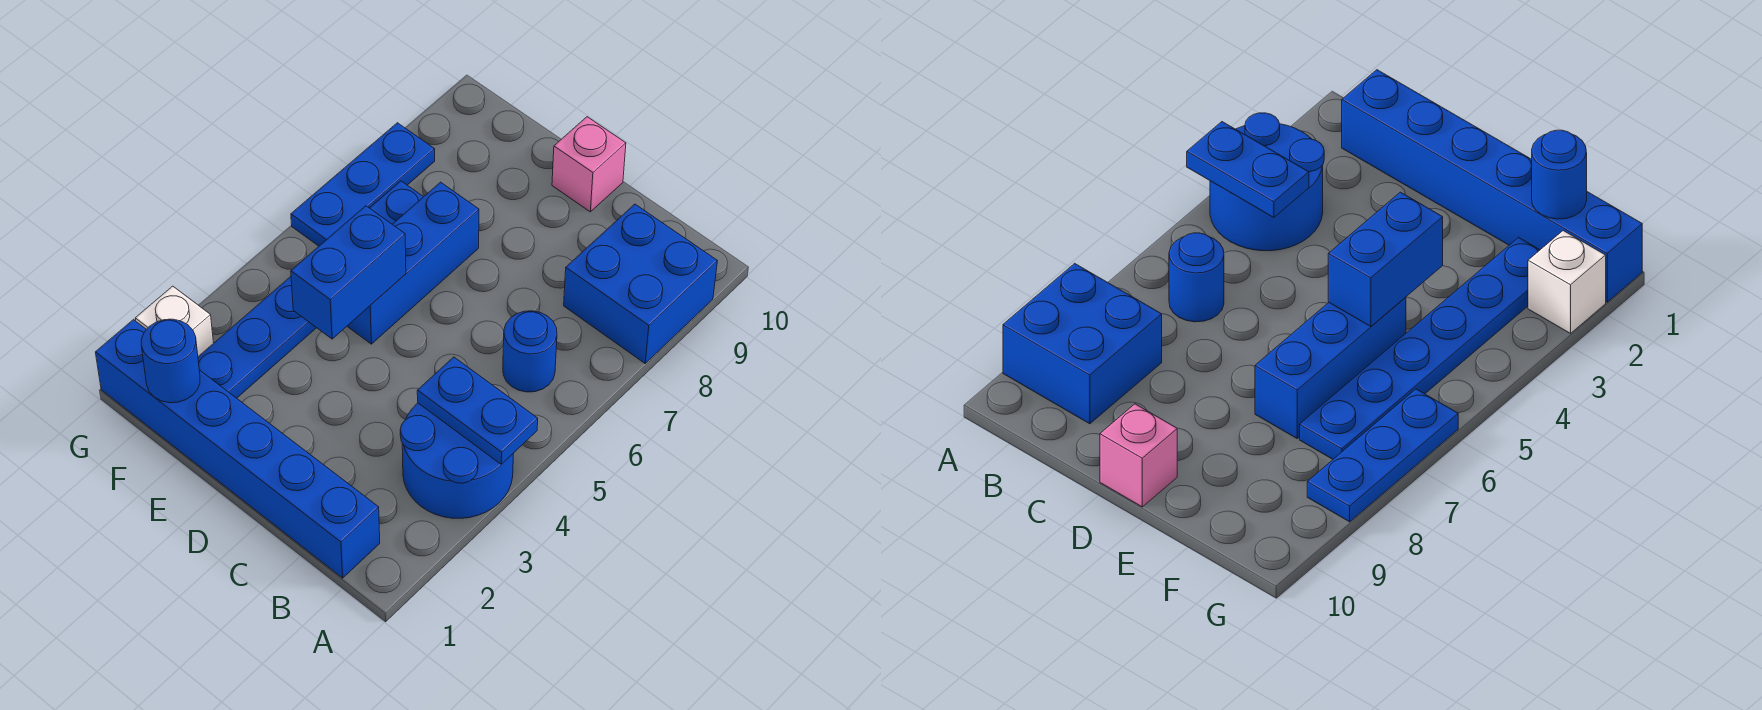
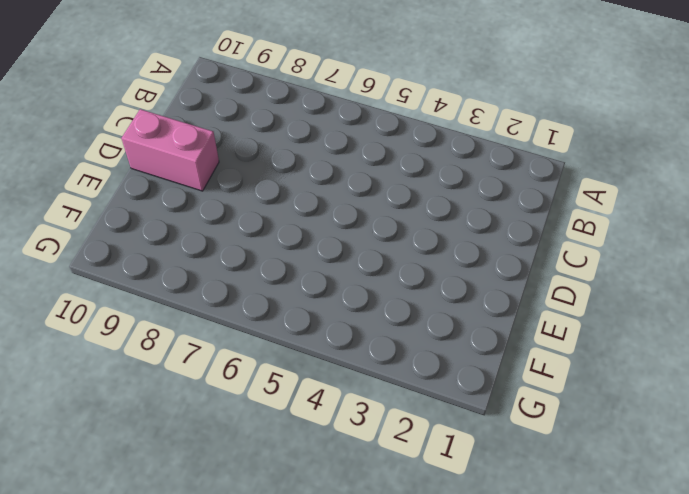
pink 1x2 brick [121,109,219,191] -> pink 1x1 brick [552,117,626,212]
none -> blue 2x2 round brick [400,403,514,518]
none -> blue 2x2 brick [564,204,717,363]
none -> blue 1x6 brick [95,320,380,578]

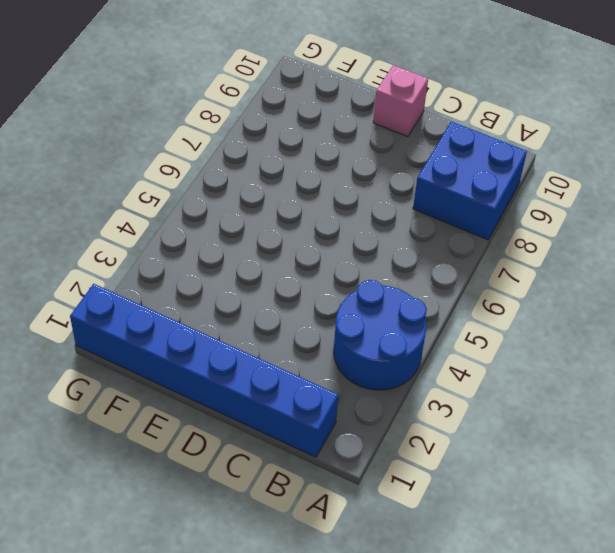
none -> blue 1x1 round brick [503,311,557,392]
none -> blue 1x3 brick [347,182,479,344]
none -> blue 1x6 plate [198,181,423,398]

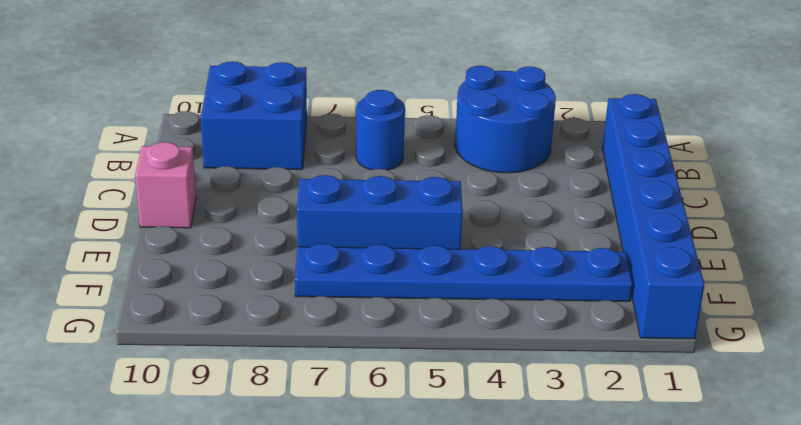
none -> white 1x1 brick [135,286,213,356]
none -> blue 1x3 plate [291,123,435,246]
none -> blue 1x2 plate [417,357,538,464]

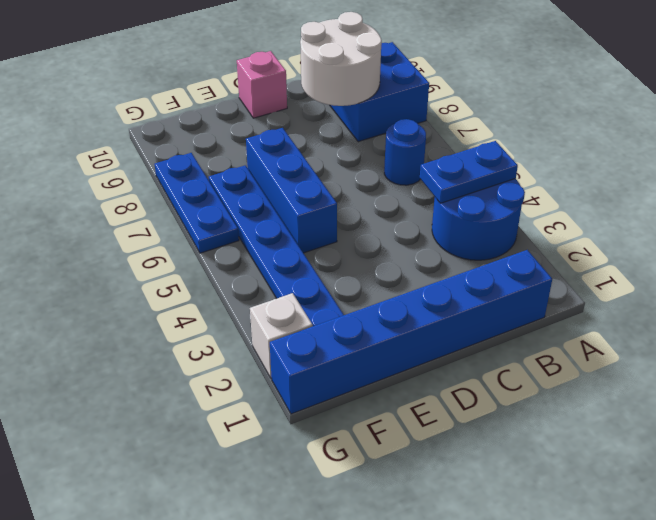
white 2x2 round brick [300,12,382,106] -> none
none -> blue 1x2 brick [291,206,406,339]
none -> blue 1x1 round brick [141,319,200,403]

